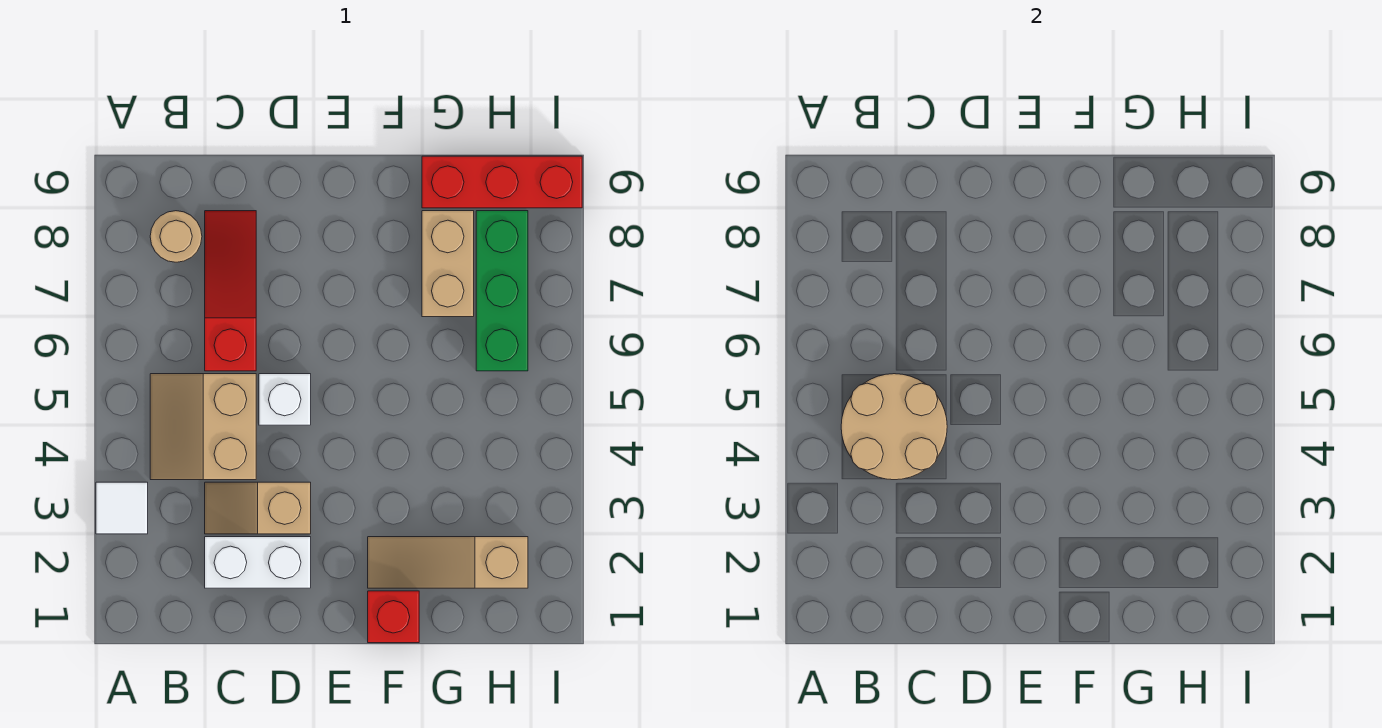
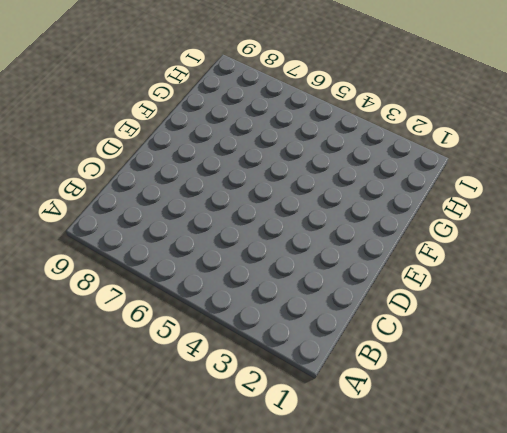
none -> white 1x1 tile [96,482,148,534]
none -> tan 2x2 slope [150,374,256,480]
none -> tan 1x1 round brick [150,211,202,262]

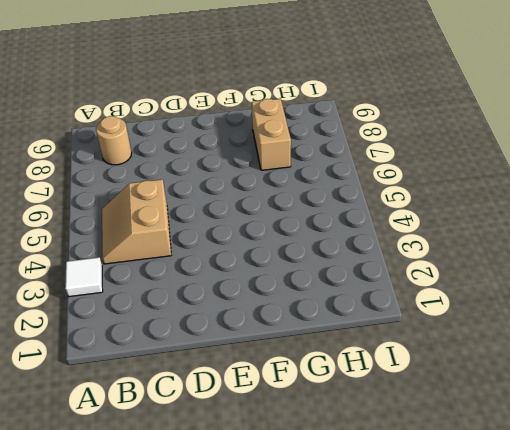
none -> white 1x2 brick [205,537,311,588]
none -> tan 1x2 slope [205,482,311,534]
none -> red 1x3 slope [205,211,256,371]

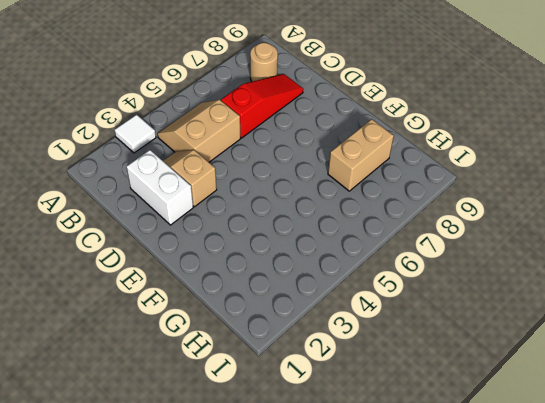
none -> white 1x1 brick [259,374,311,425]
none -> red 1x1 brick [368,591,419,643]
none -> tan 1x3 slope [368,537,528,588]

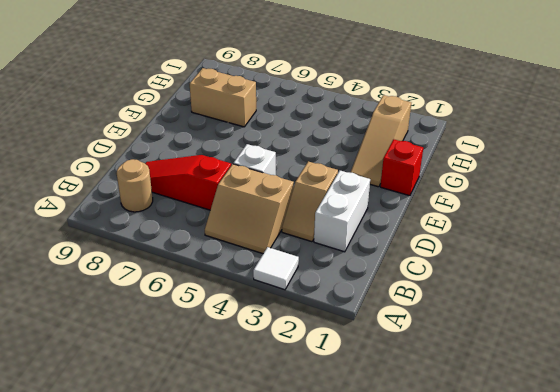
none -> red 1x3 brick [422,156,582,208]
none -> green 1x3 brick [476,211,528,371]
none -> tan 2x2 round brick [841,374,947,480]

